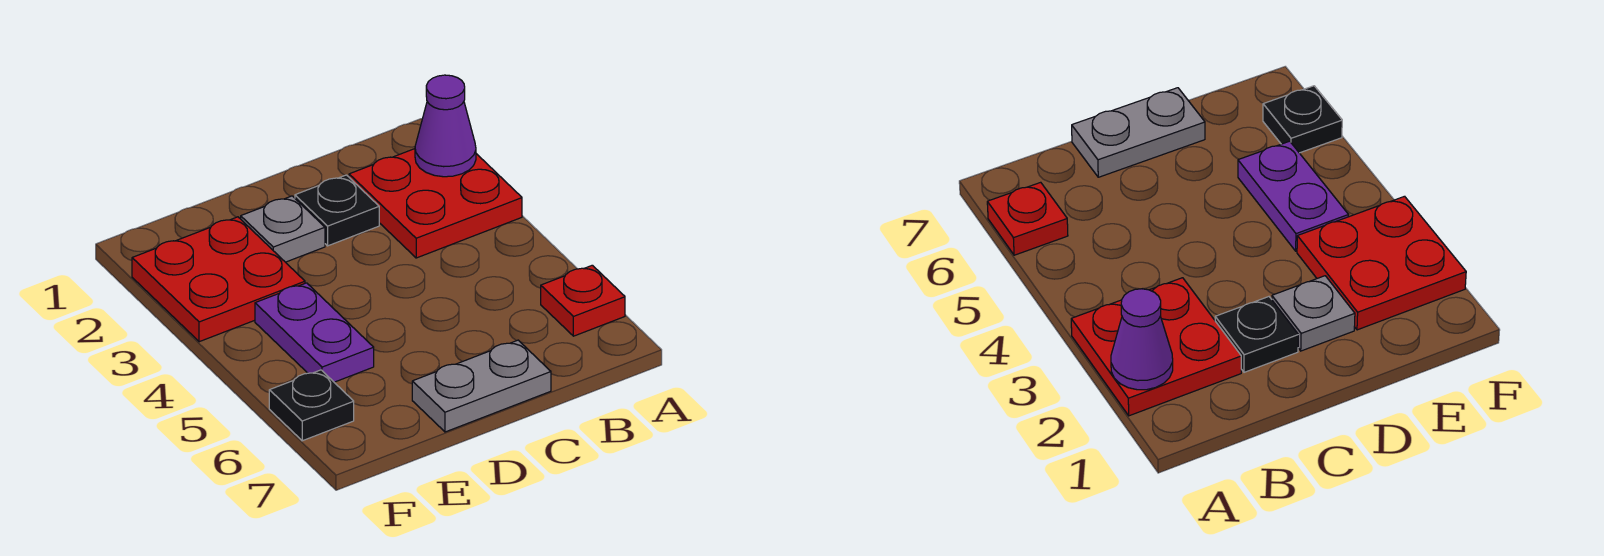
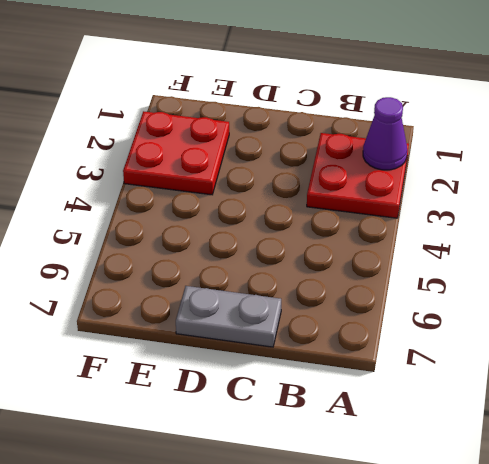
none -> red 1x1 plate [541,265,625,336]
none -> black 1x1 plate [295,175,379,246]

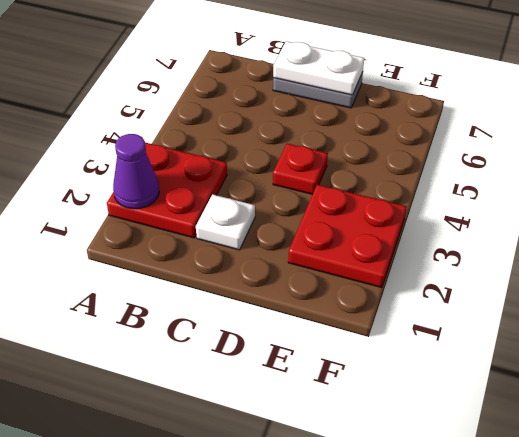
white 1x1 plate [196,194,255,250] -> black 1x1 plate [295,175,379,246]
white 1x2 plate [273,41,364,95] -> none
red 1x1 plate [273,144,328,194] -> red 1x1 plate moved to [541,265,625,336]
none -> grey 1x1 plate [241,196,325,262]
none -> purple 1x2 plate [255,283,374,382]

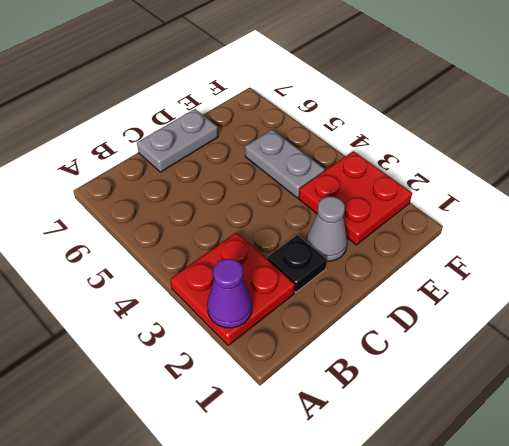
grey 1x1 cone [307,197,347,261] -> grey 1x1 plate [241,196,325,262]
grey 1x2 plate [245,130,325,198] -> purple 1x2 plate [255,283,374,382]
none -> red 1x1 plate [541,265,625,336]
none -> black 1x1 plate [269,370,354,441]

